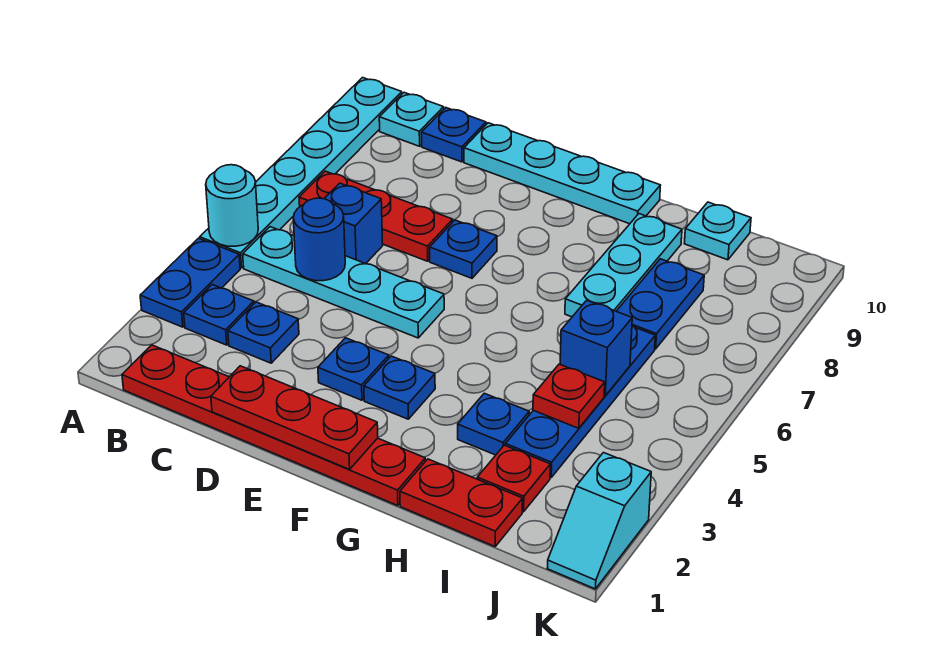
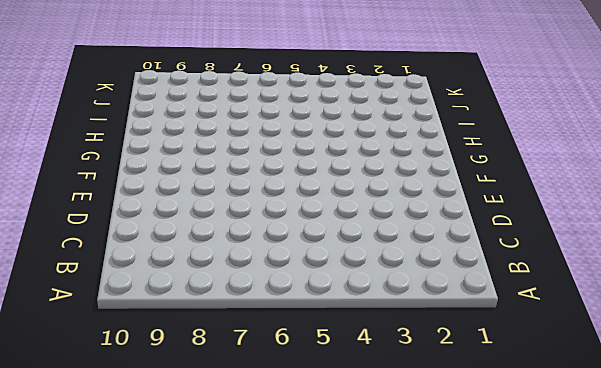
none -> blue 1x2 plate [140,238,240,327]
none -> cyan 1x6 plate [200,78,402,268]
none -> red 1x6 plate [122,345,425,506]

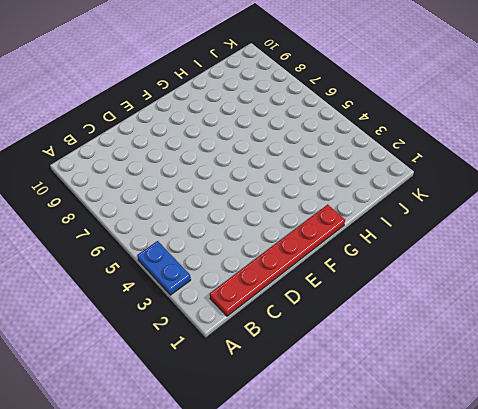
none -> cyan 1x6 plate [200,78,402,268]
none -> blue 1x1 plate [184,285,254,345]
none -> cyan 1x4 plate [243,227,444,338]

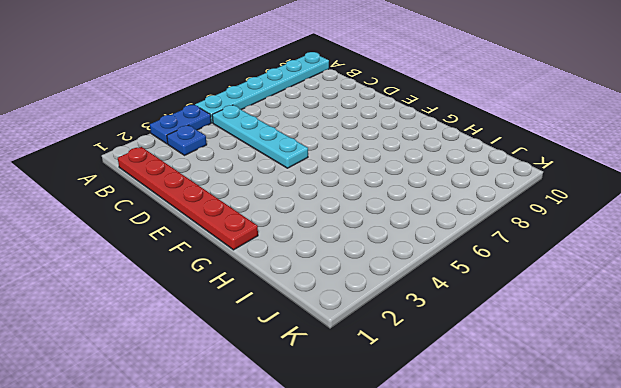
none -> red 1x3 plate [299,171,453,261]
none -> cyan 1x1 plate [379,93,444,146]
none -> blue 1x1 plate [228,302,299,363]

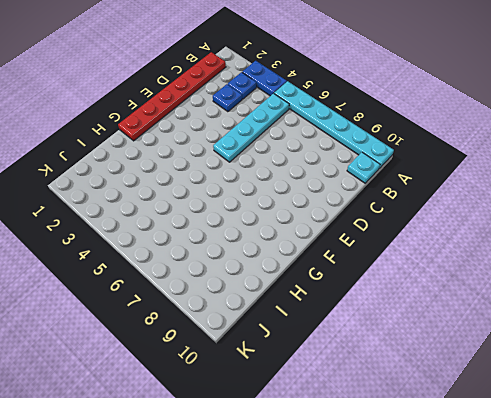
none -> red 1x3 plate [299,171,453,261]
none -> blue 1x1 brick [324,183,383,264]
none -> blue 1x1 plate [421,108,486,162]

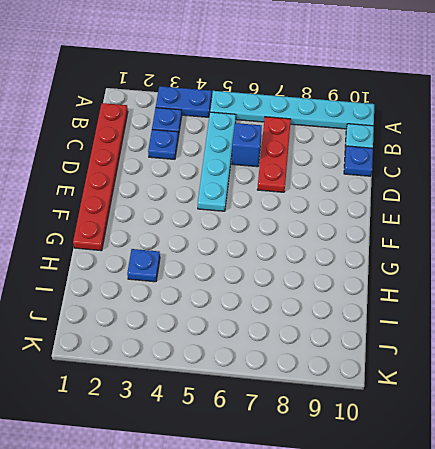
none -> cyan 1x4 plate [464,123,661,224]
none -> blue 1x1 plate [318,338,389,400]
none -> blue 1x1 plate [430,220,497,278]

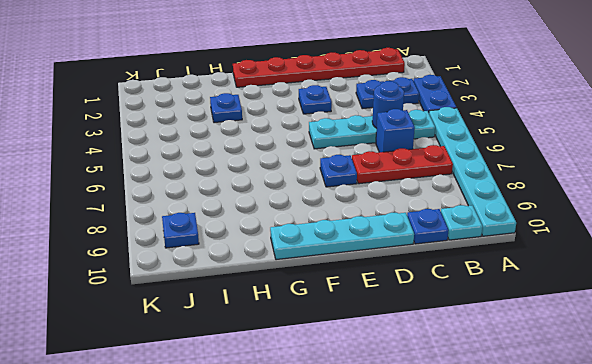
blue 1x1 plate [162,213,199,248] -> blue 1x1 plate moved to [364,356,435,419]
none -> red 1x2 plate [400,459,523,547]
none -> cyan 1x3 plate [565,214,682,317]
none -> red 1x1 plate [477,445,550,512]

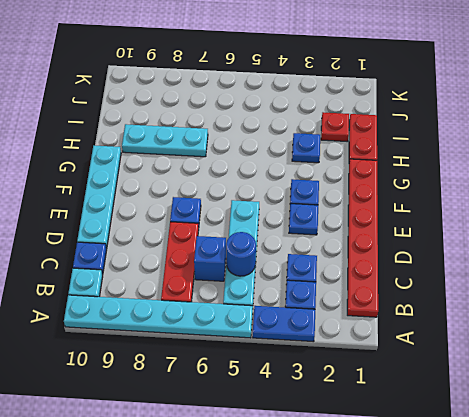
none -> blue 1x4 plate [505,326,655,478]
none -> blue 1x2 plate [616,259,704,349]
none -> cyan 1x1 plate [684,202,751,260]

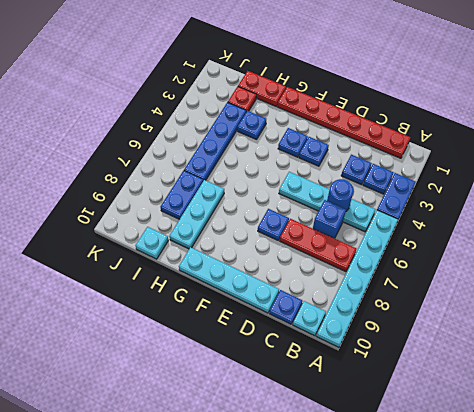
none -> cyan 1x2 slope [547,453,651,589]
none -> cyan 1x1 round brick [206,165,258,246]
none -> red 1x3 plate [211,366,378,469]

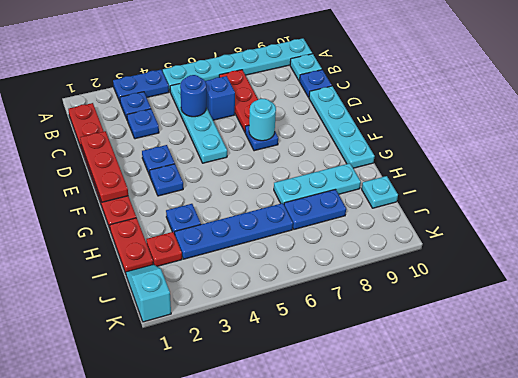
cyan 1x1 round brick [249,99,276,141] -> cyan 1x1 round brick moved to [206,165,258,246]
cyan 1x2 slope [126,265,171,322] -> cyan 1x2 slope turned to [547,453,651,589]
none -> red 1x1 plate [533,364,605,428]
none -> blue 1x1 brick [560,300,632,396]

